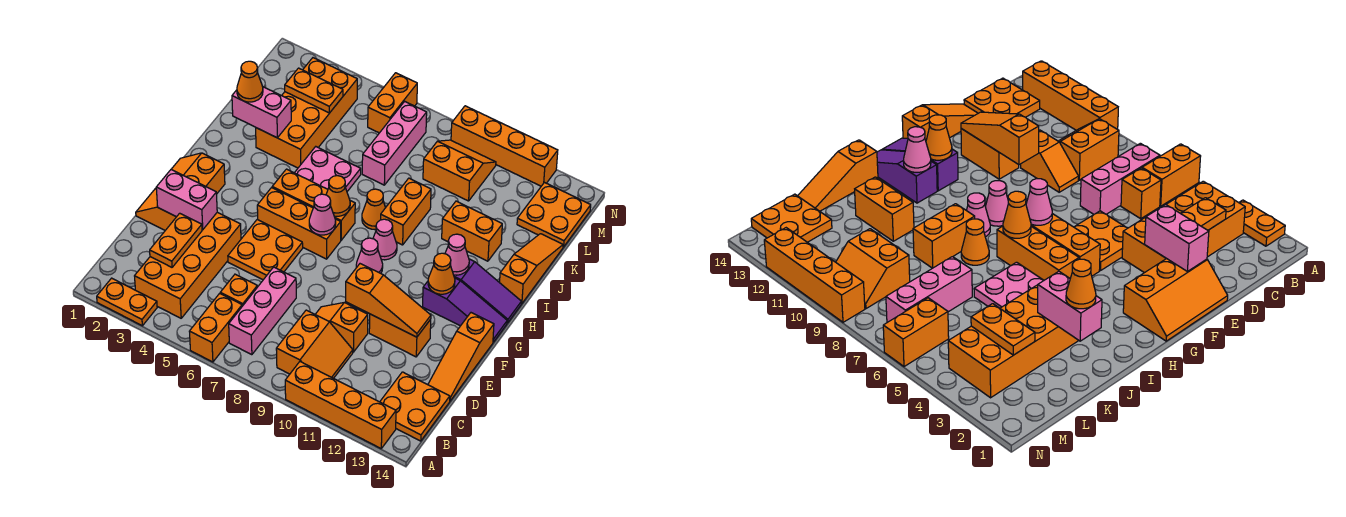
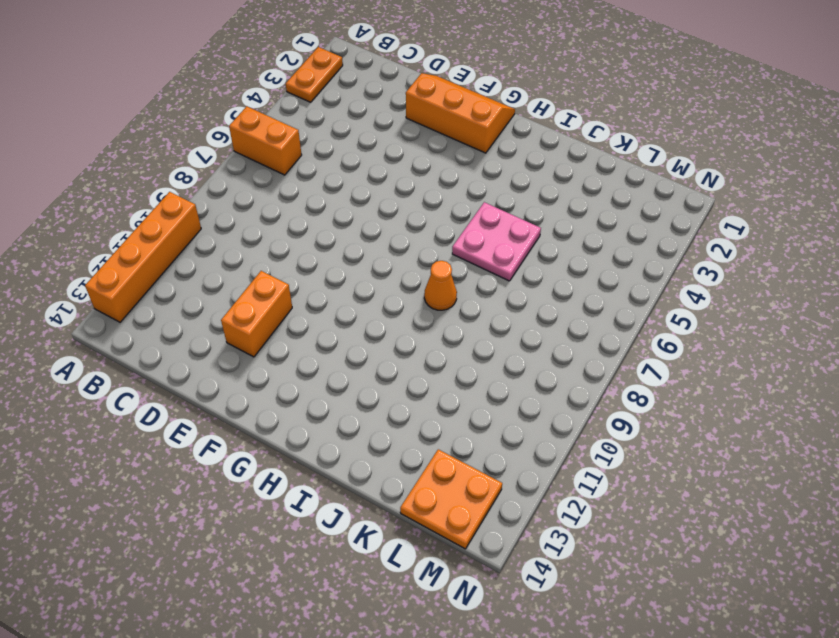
none -> orange 2x4 brick [135,212,241,318]
none -> pink 1x3 brick [229,267,296,355]
none -> orange 2x2 slope [276,310,353,378]
none -> orange 2x2 plate [380,372,450,441]

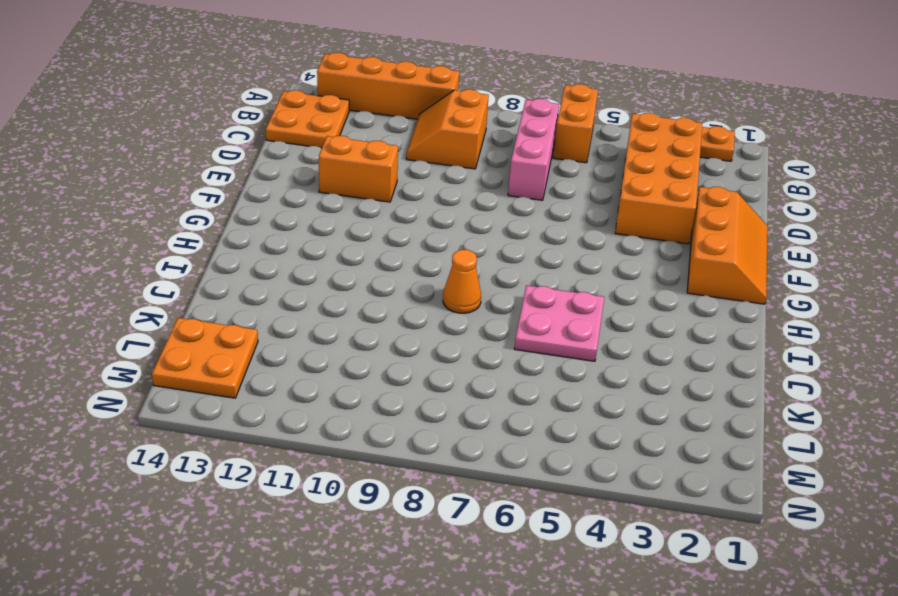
none -> orange 1x1 brick [220,274,257,306]
none -> orange 1x2 slope [315,302,368,352]
none -> orange 1x3 slope [428,313,494,401]
none -> orange 2x2 plate [228,219,303,280]

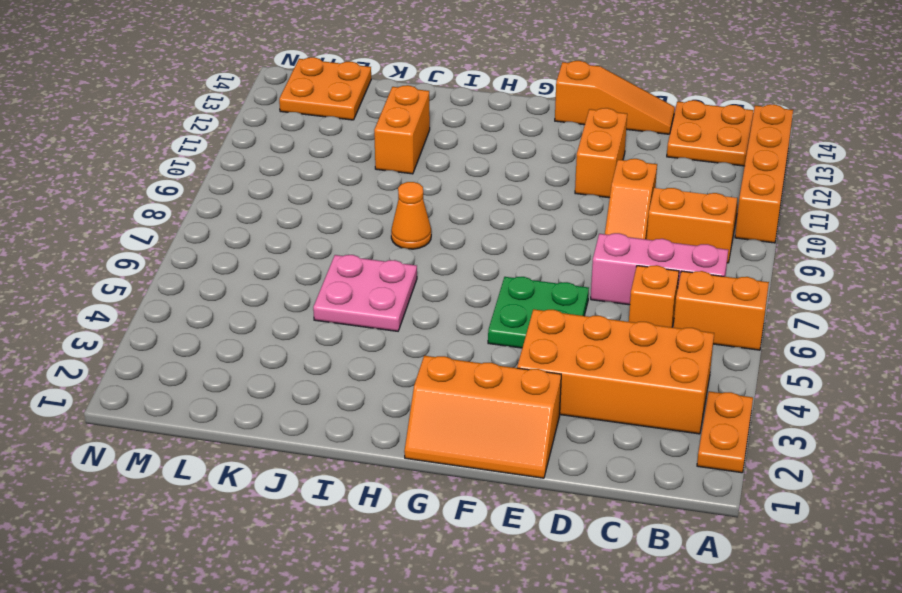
green 2x2 plate [488,277,589,348] -> orange 2x2 plate [228,219,303,280]
none -> orange 1x3 brick [257,188,341,259]
none -> pink 1x1 cone [356,238,383,273]
none -> purple 1x3 slope [423,278,507,342]
none -> orange 1x3 brick [272,169,355,240]

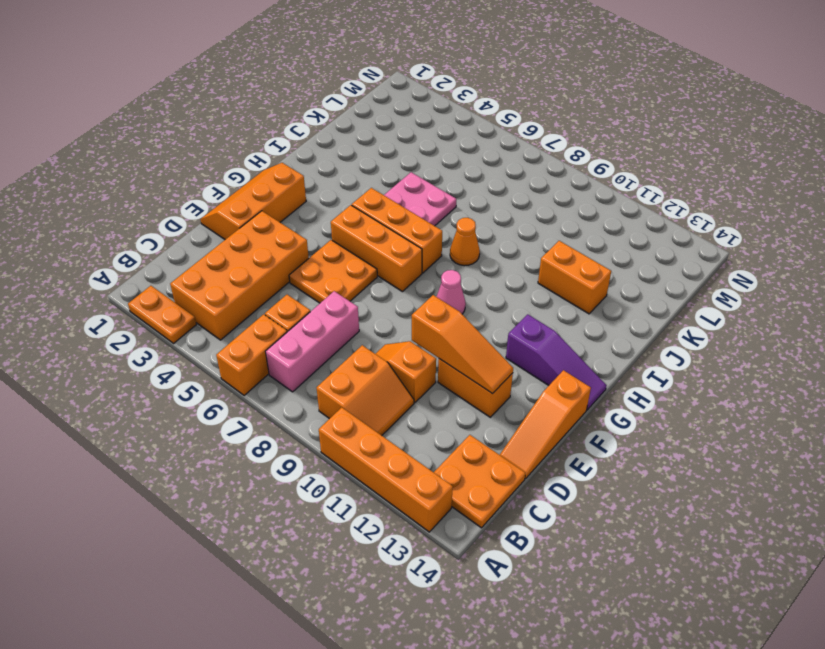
none -> pink 1x1 cone [373,219,397,260]
none -> purple 1x3 slope [454,259,521,323]
none -> orange 1x2 brick [381,178,431,245]
none -> orange 1x3 slope [500,234,563,304]

